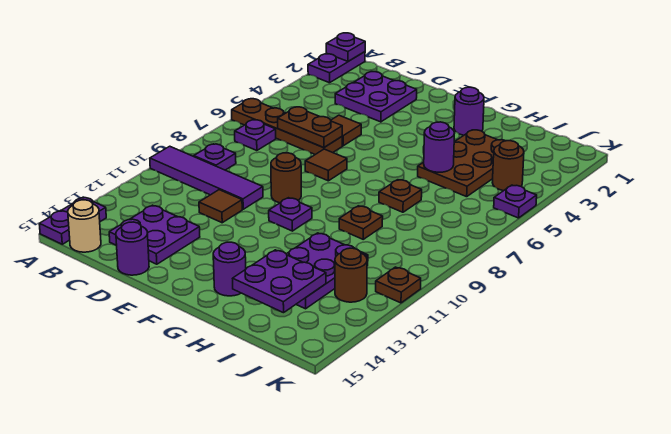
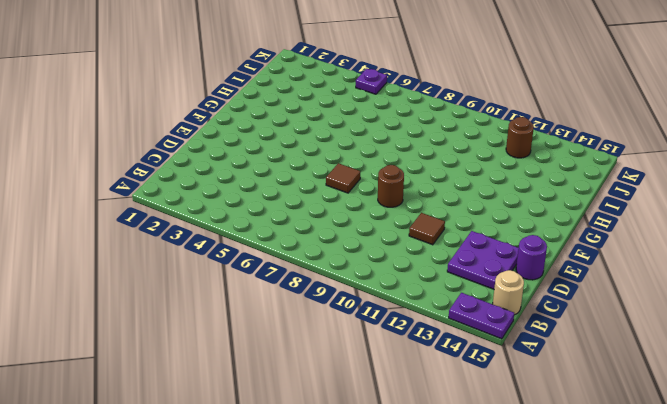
none -> purple 1x2 plate [308,52,365,83]
none -> brown 1x4 plate [232,99,342,154]
none -> purple 1x4 tile [150,146,263,209]

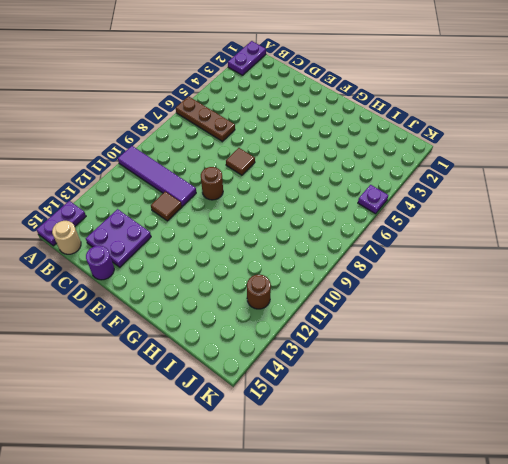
brown 1x3 plate [176,96,235,141] -> brown 1x4 plate [232,99,342,154]
none -> purple 1x1 plate [235,120,276,151]
none -> purple 1x1 plate [194,144,236,170]
none -> purple 2x2 plate [335,72,417,122]

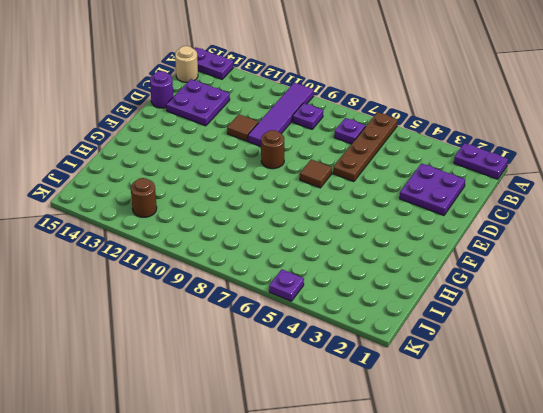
none -> brown 1x1 tile [331,115,361,146]
none -> purple 1x1 plate [269,198,312,231]
none -> purple 1x1 round brick [454,87,484,135]

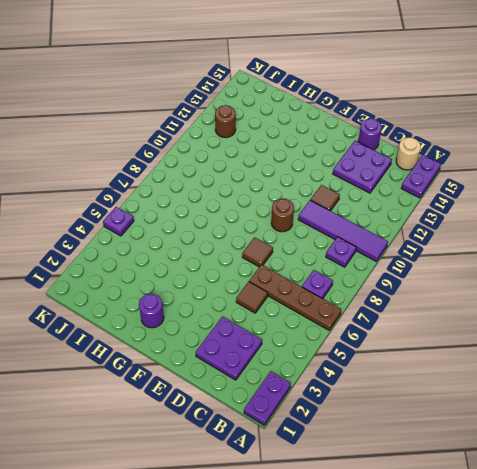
none -> purple 1x1 plate [269,198,312,231]
none -> purple 1x1 round brick [213,242,246,296]
none -> brown 2x3 plate [418,130,505,197]

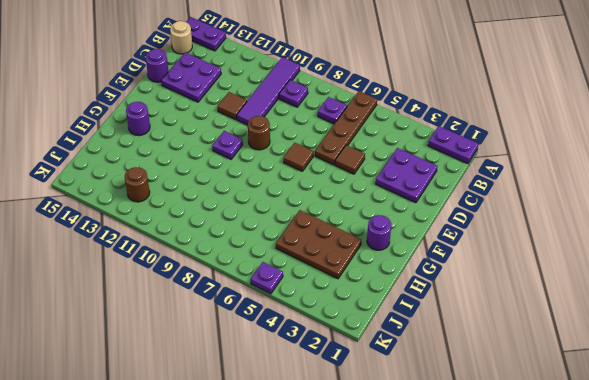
none -> brown 1x1 plate [379,180,422,212]
none -> brown 1x1 plate [339,206,383,239]
none -> purple 2x3 plate [287,233,368,309]

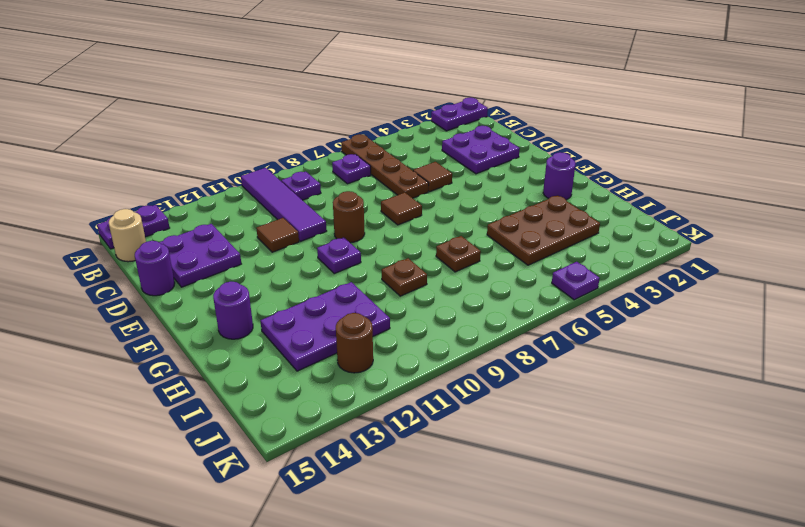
none -> brown 1x1 round brick [492,141,524,191]
none -> brown 1x1 plate [376,267,421,303]
none -> purple 1x1 plate [326,33,365,61]

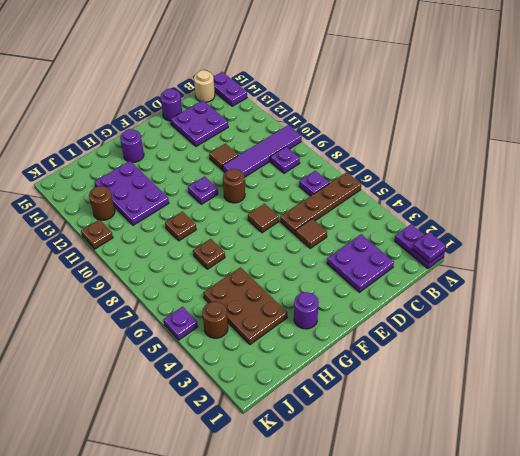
none -> brown 1x2 plate [278,107,342,148]
none -> purple 1x1 round brick [424,122,454,172]
none -> purple 2x2 plate [233,250,326,313]

